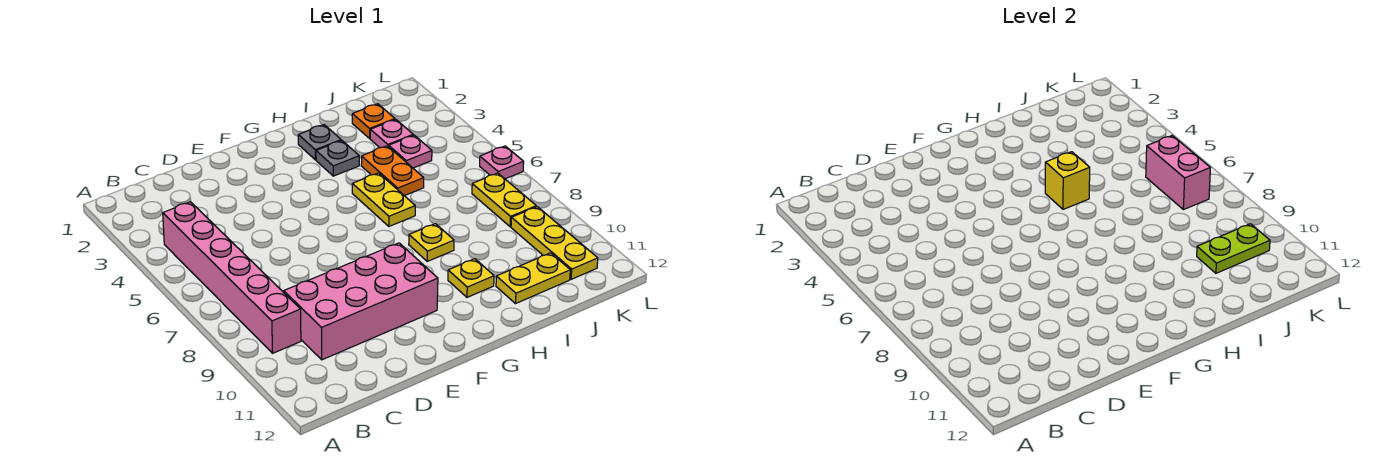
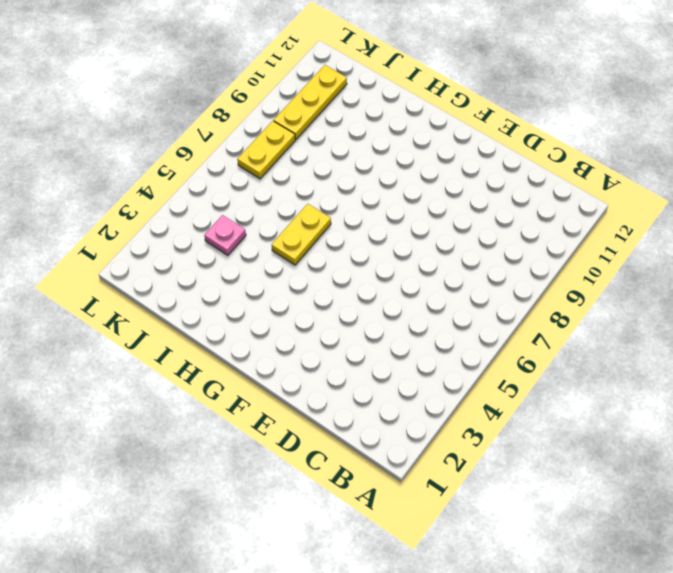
none -> pink 1x6 brick [163,202,301,353]
none -> pink 2x4 brick [284,243,438,360]
none -> grey 1x1 plate [298,125,341,160]

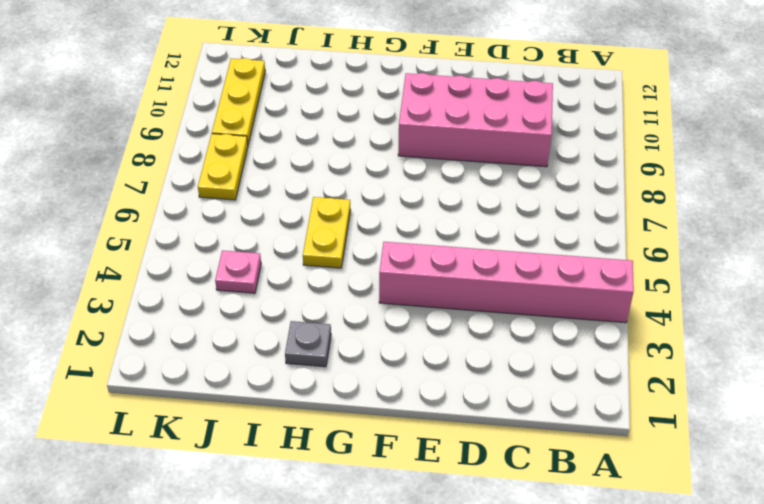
pink 1x6 brick [379,242,634,323] -> pink 1x6 brick turned to [163,202,301,353]
none -> grey 1x1 plate [316,140,359,176]
none -> yellow 1x1 plate [409,224,454,261]
none -> yellow 1x1 plate [448,259,494,297]

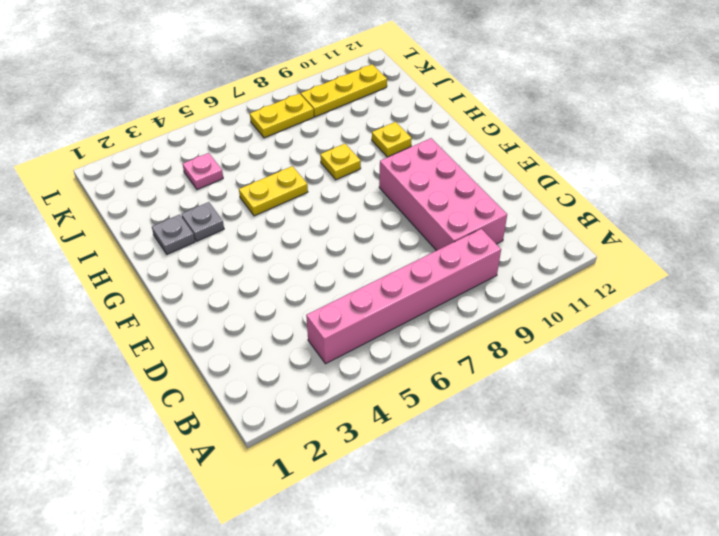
none -> orange 1x2 plate [361,146,424,196]
none -> yellow 1x2 plate [496,253,570,304]
none -> orange 1x1 plate [352,104,395,139]

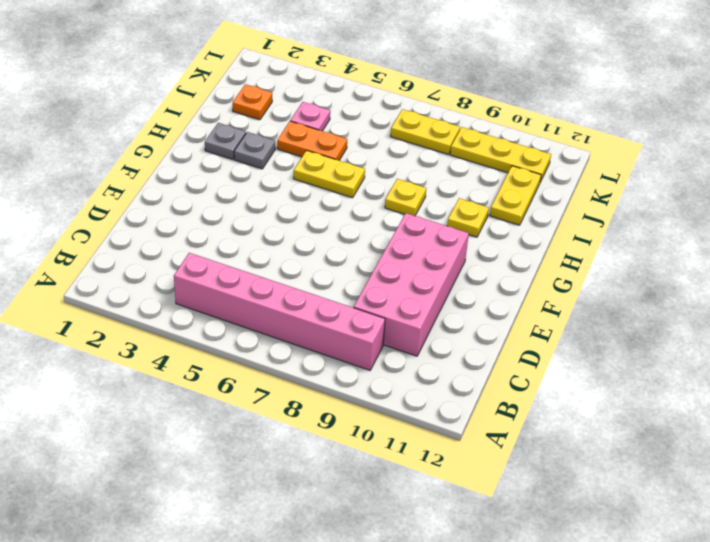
none -> pink 1x1 plate [370,119,413,148]
none -> pink 1x1 plate [480,146,524,179]
none -> yellow 1x1 brick [1045,152,1090,209]

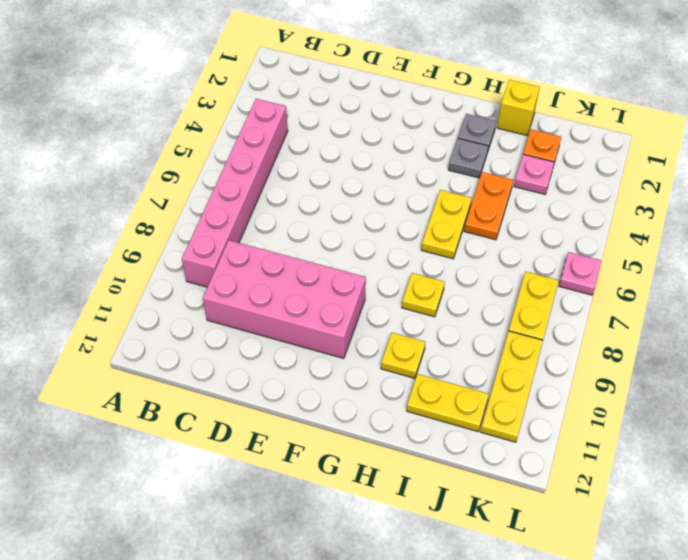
yellow 1x1 brick [497,80,540,135] -> yellow 1x1 brick moved to [1045,152,1090,209]
none -> pink 1x1 plate [389,135,432,168]
none -> lime 1x2 plate [1197,224,1270,273]
none -> pink 1x2 brick [1146,135,1210,210]

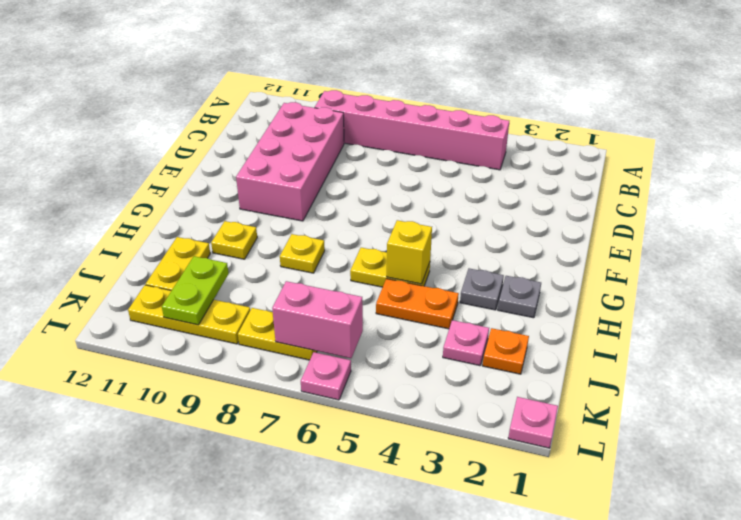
pink 1x1 plate [508,397,558,448] -> pink 1x1 plate moved to [389,135,432,168]

